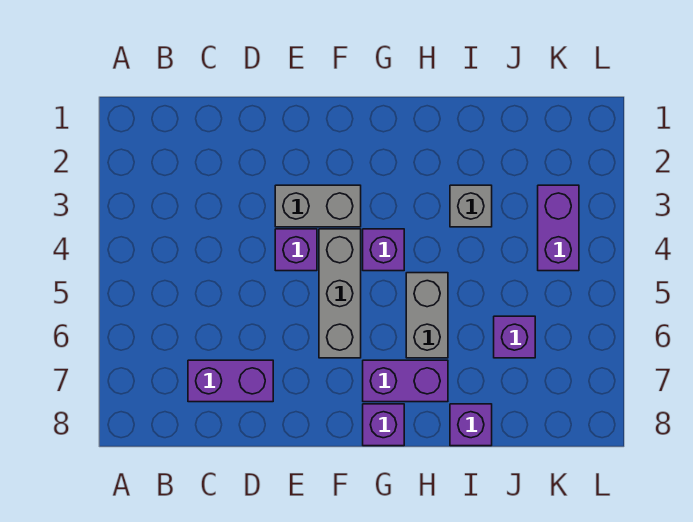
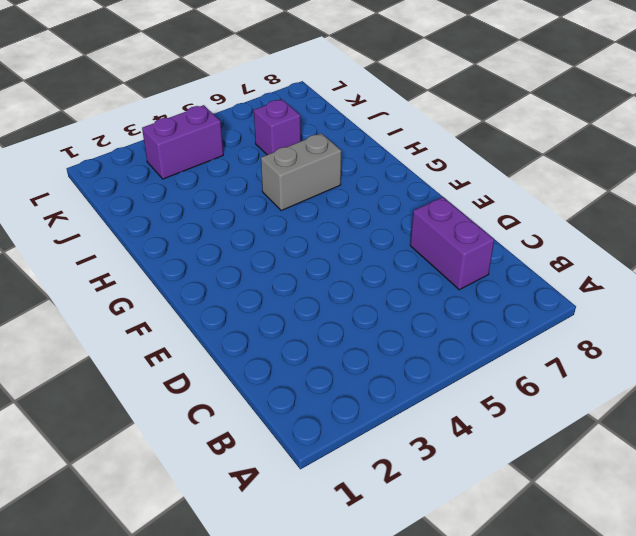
none -> grey 1x2 brick [275,185,361,227]
none -> purple 1x1 brick [275,229,317,271]
none -> grey 1x3 brick [319,229,361,358]

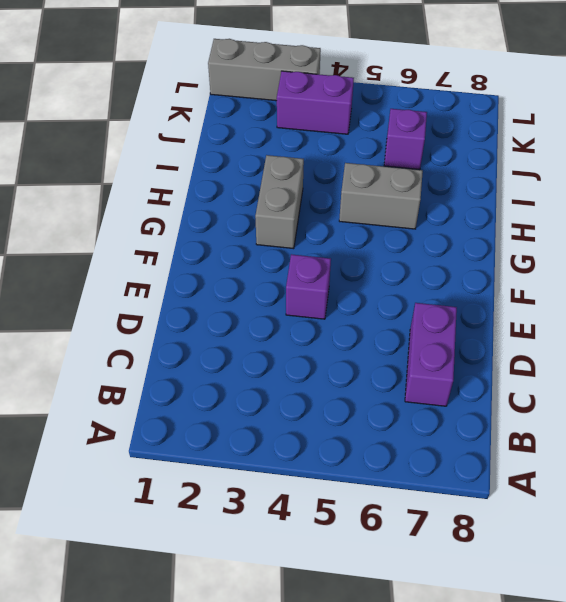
grey 1x2 brick [255,155,304,249] -> grey 1x2 brick moved to [275,185,361,227]
grey 1x3 brick [208,39,321,101] -> grey 1x3 brick moved to [319,229,361,358]
none -> purple 1x1 brick [363,229,404,271]
none -> purple 1x2 brick [363,360,448,402]
none -> purple 1x1 brick [363,404,404,446]

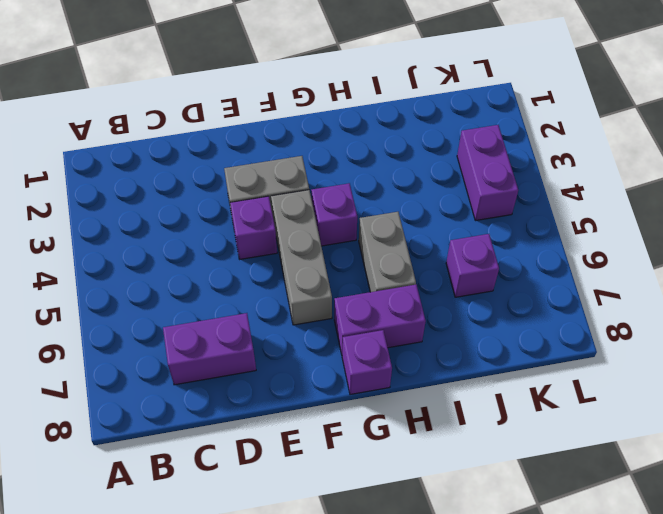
none -> grey 1x1 brick [450,185,492,227]
none -> purple 1x1 brick [450,404,492,446]

